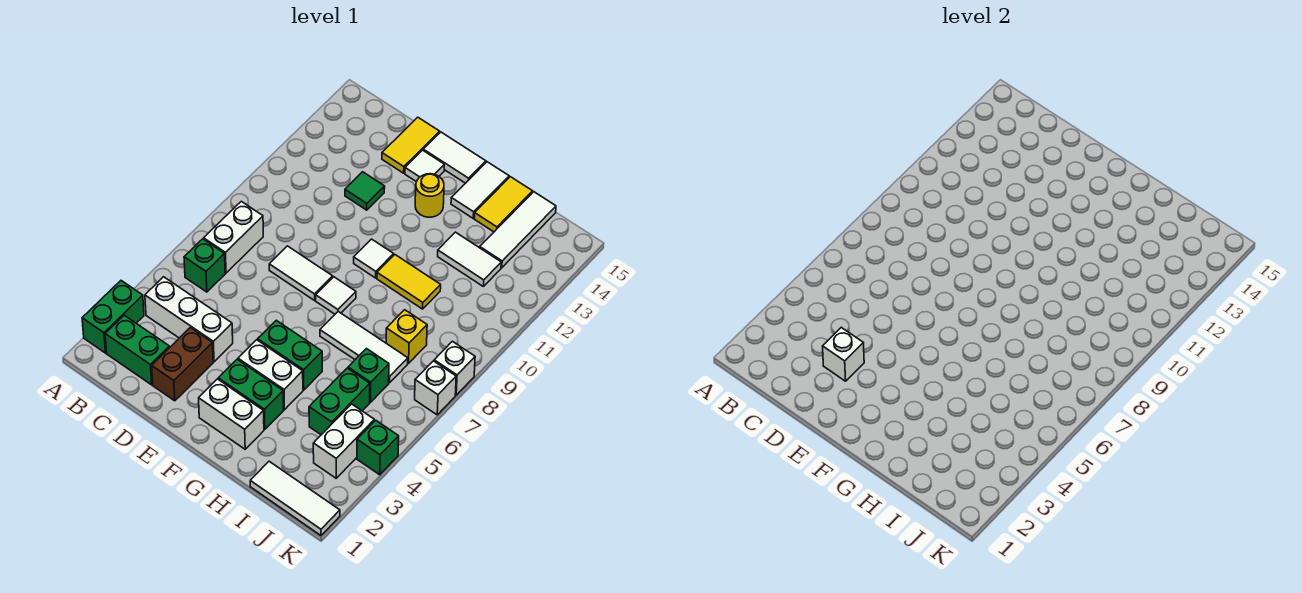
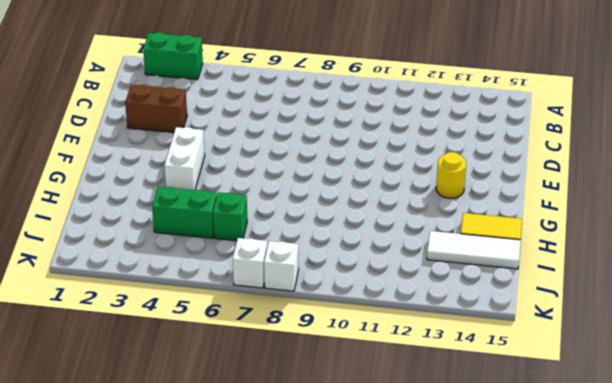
none -> green 1x2 brick [105,315,169,385]
none -> white 1x3 brick [145,277,233,362]
none -> green 1x1 brick [184,239,225,292]
none -> white 1x2 brick [204,201,263,273]

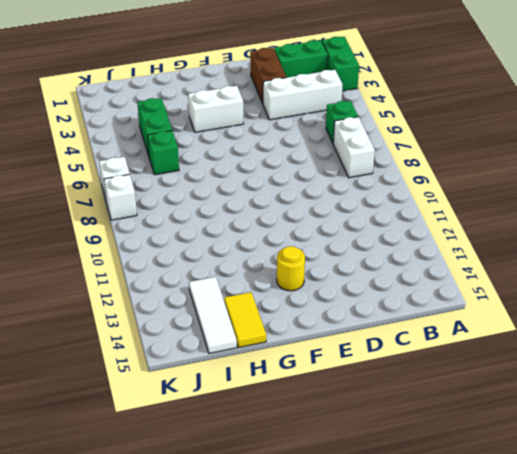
none -> white 1x2 tile [269,246,333,300]
none -> green 1x1 tile [345,172,385,210]
none -> yellow 1x2 tile [382,117,440,173]
none -> white 1x1 tile [405,150,444,182]

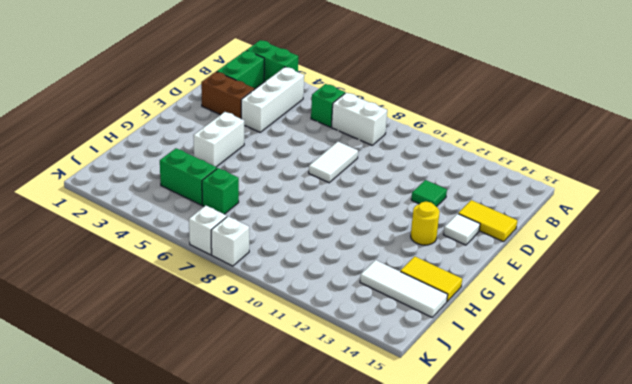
none -> white 1x2 tile [423,132,486,183]
none -> white 1x2 brick [199,379,264,449]
none -> green 1x2 brick [218,359,284,429]
none -> green 1x2 brick [258,320,322,390]

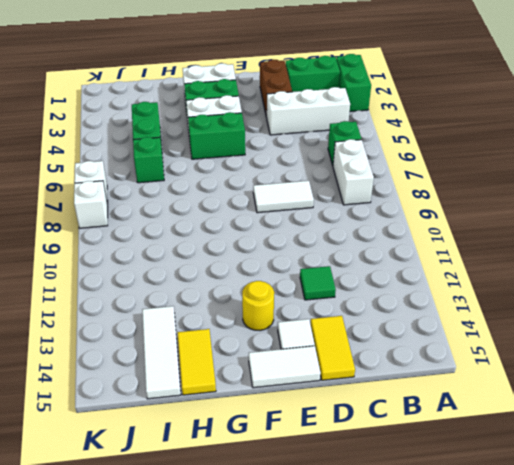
none -> white 1x1 tile [316,277,356,314]
none -> white 1x1 tile [354,239,394,278]
none -> white 1x3 tile [320,312,408,383]
none -> yellow 1x2 tile [377,255,441,309]

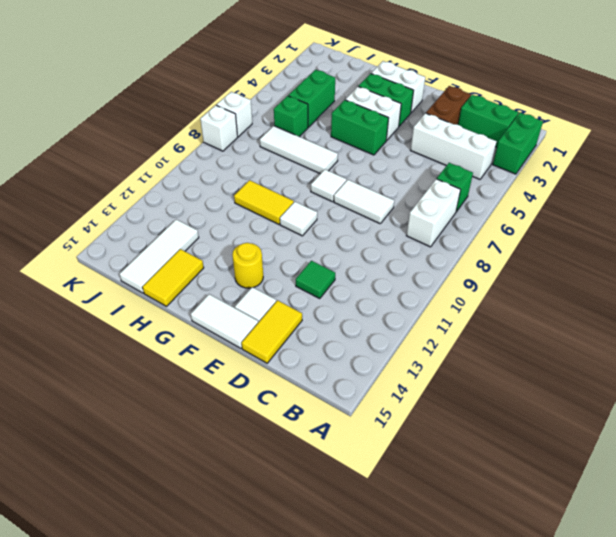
none -> white 1x2 tile [451,162,509,218]
none -> white 1x2 tile [438,232,501,286]
none -> white 1x3 tile [250,461,340,535]
none -> yellow 1x1 brick [386,310,427,363]

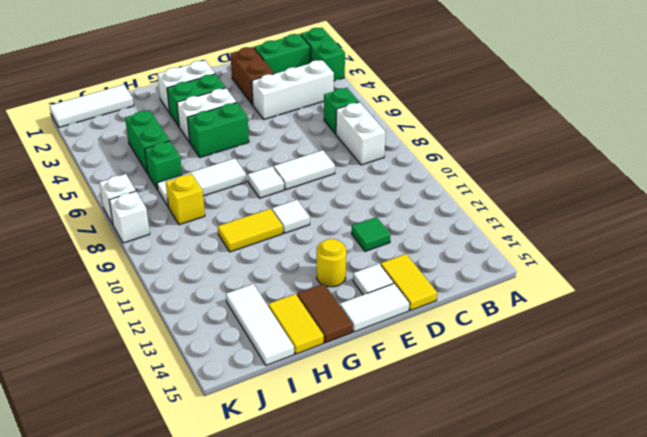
brown 1x2 tile [297,284,353,343] -> white 1x2 tile [451,162,509,218]
none -> white 1x2 tile [438,232,501,286]
none -> white 1x2 brick [313,404,374,478]
none -> green 1x1 brick [357,420,399,475]
none -> white 1x1 brick [823,327,864,381]

